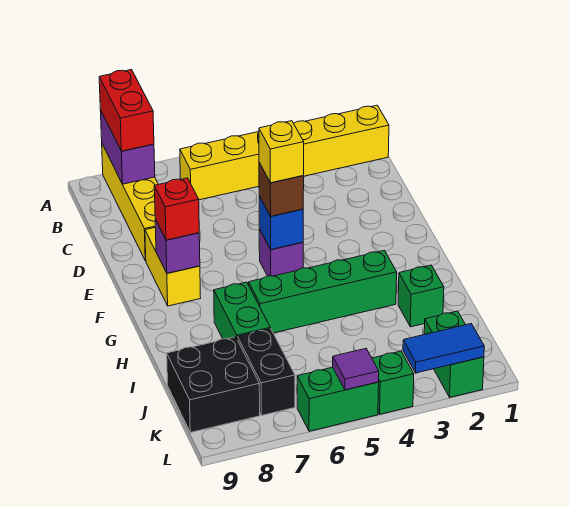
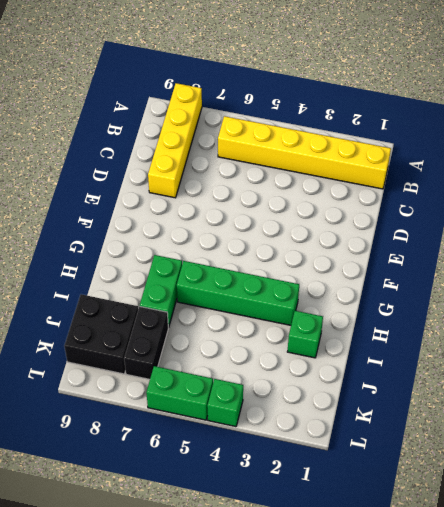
none -> yellow 1x2 brick [145,228,201,306]
none -> purple 1x1 brick [259,229,303,276]
none -> green 1x2 brick [424,311,484,397]

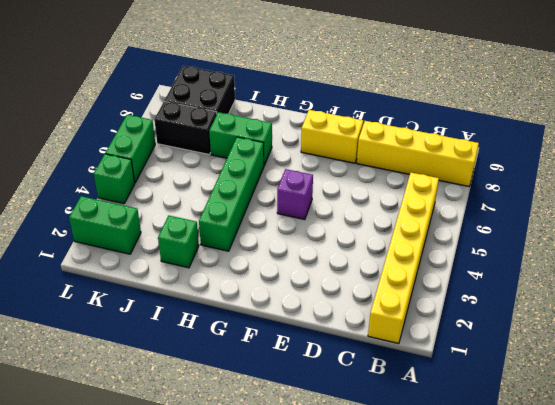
none -> purple 1x2 brick [100,110,155,184]
none -> blue 1x1 brick [259,196,303,250]
none -> purple 1x1 brick [155,220,200,273]

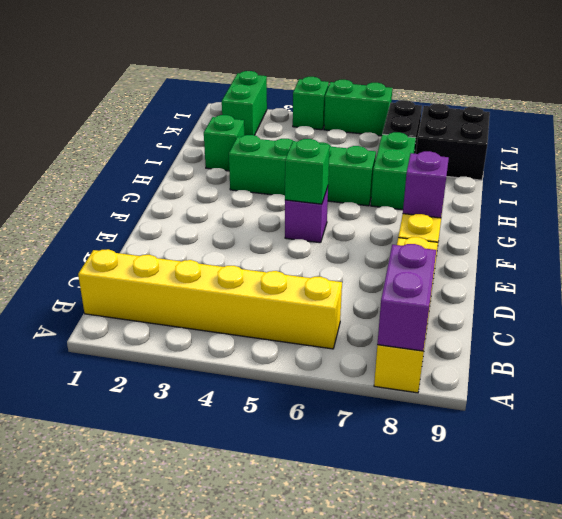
green 1x1 brick [285,139,330,204] -> blue 1x1 brick [259,196,303,250]
none -> blue 1x2 tile [403,324,484,373]
none -> purple 1x1 tile [333,349,379,390]
none -> red 1x2 brick [99,70,154,151]

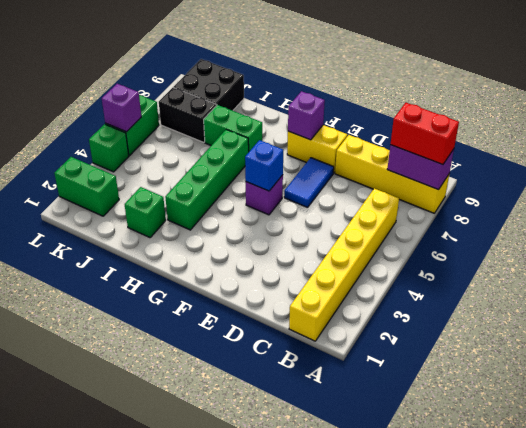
blue 1x2 tile [284,158,334,207] -> blue 1x2 tile moved to [403,324,484,373]
purple 1x1 brick [102,84,141,132] -> purple 1x1 tile [333,349,379,390]
none -> brown 1x1 brick [259,163,304,216]
none -> red 1x1 brick [154,178,199,240]
none -> yellow 1x1 brick [259,121,304,183]

